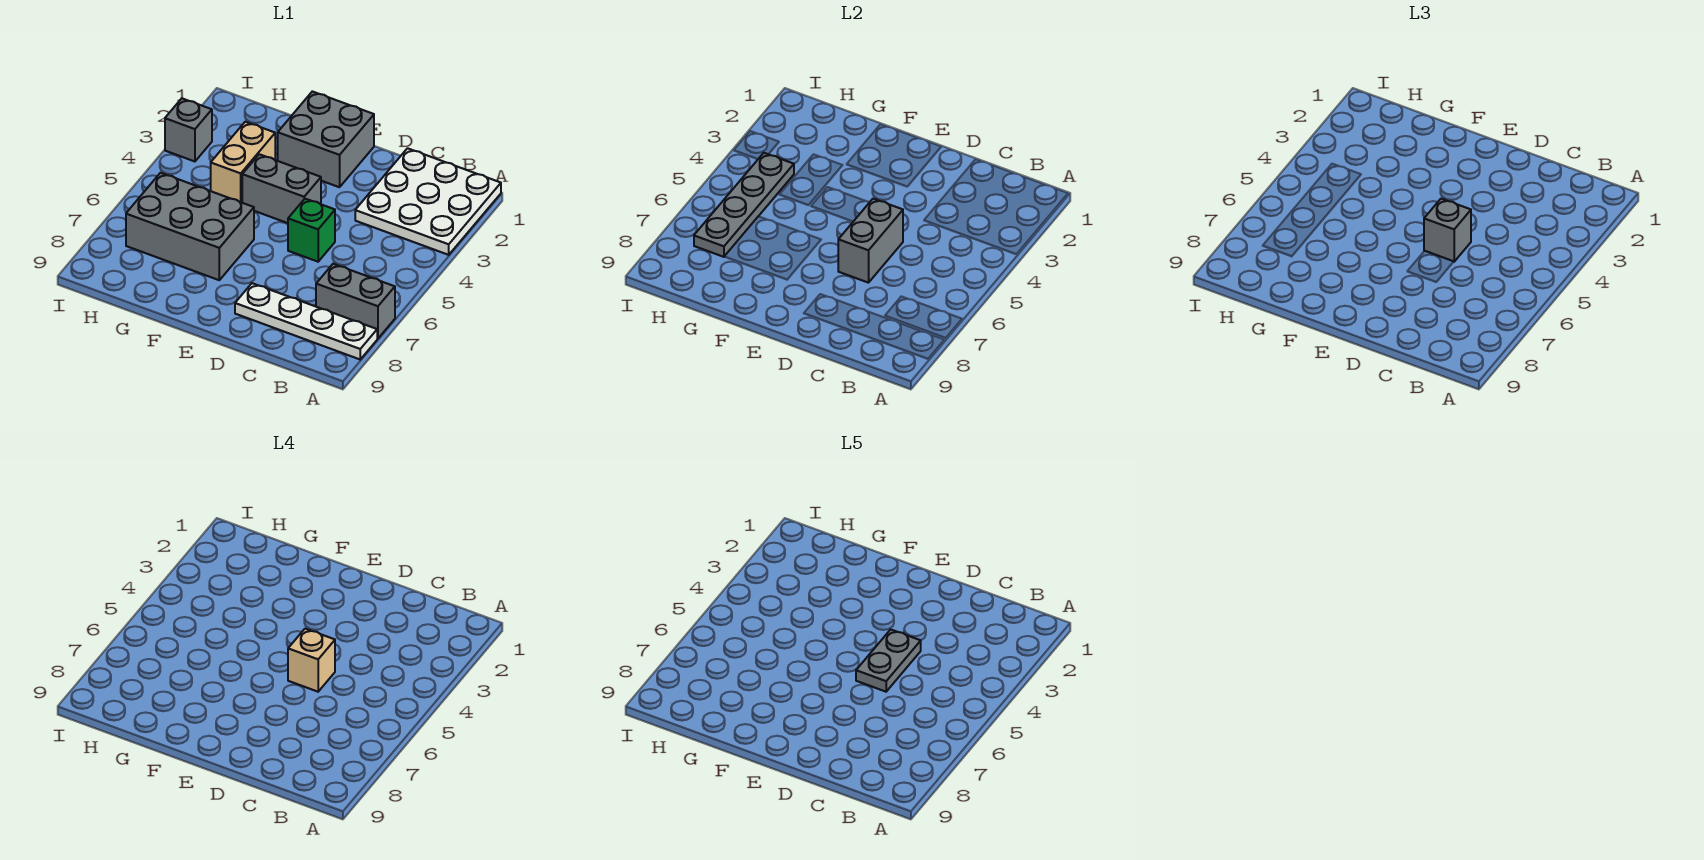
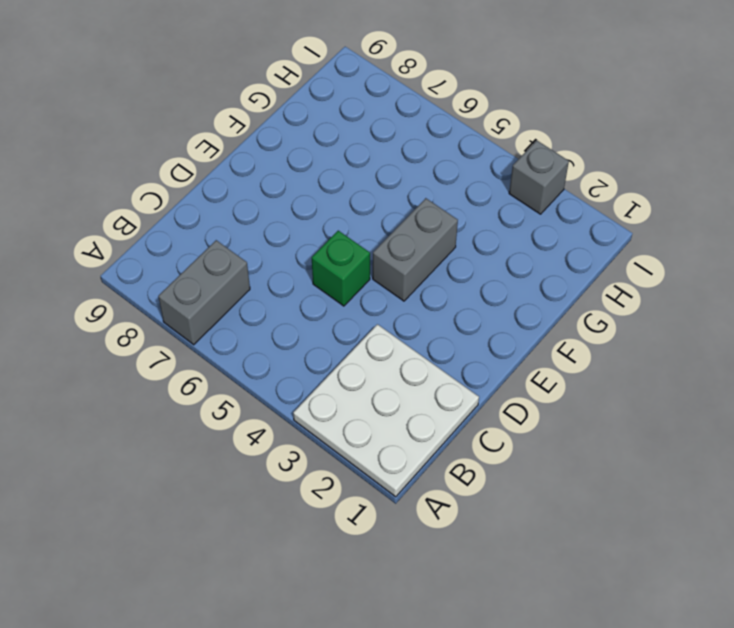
none -> white 1x4 plate [235,283,377,359]
none -> grey 2x2 brick [278,91,374,187]
none -> grey 2x3 brick [126,173,254,280]

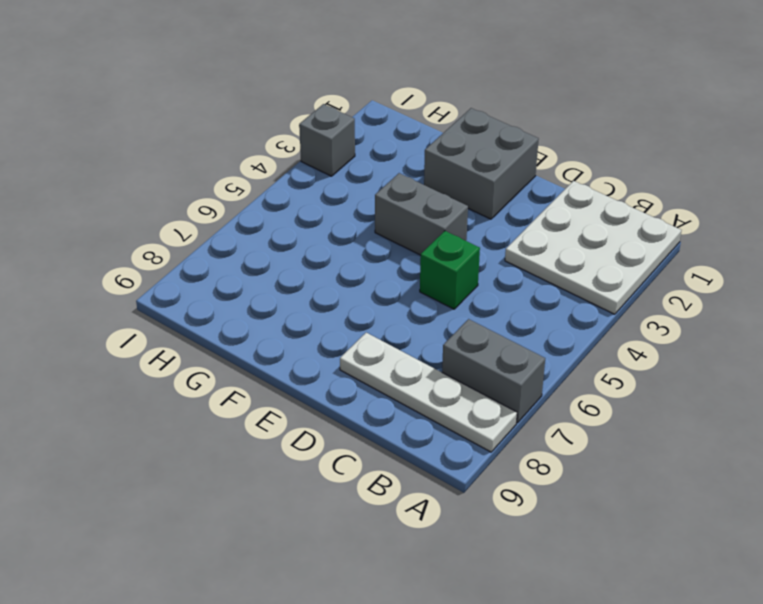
none -> grey 2x3 brick [126,173,254,280]
none -> tan 1x2 brick [211,122,275,203]
none -> grey 1x2 brick [838,199,903,283]

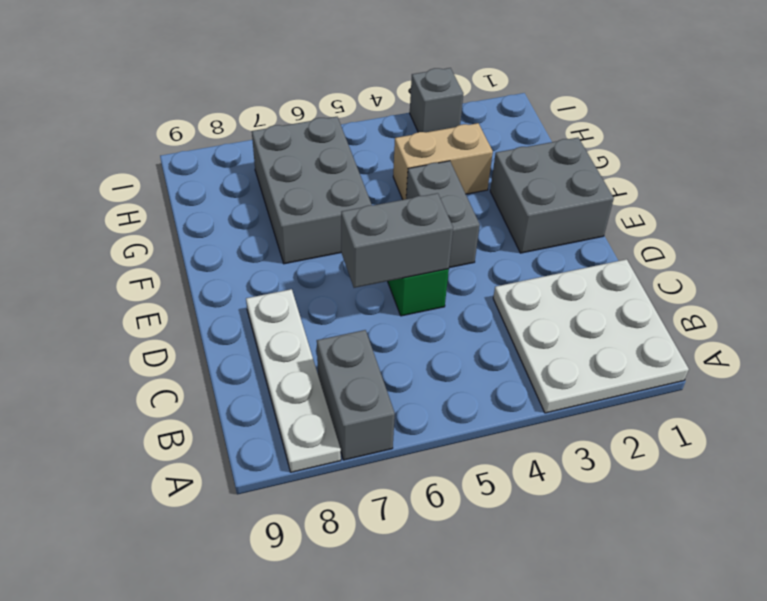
none -> grey 1x4 plate [694,153,794,257]
none -> grey 1x1 brick [1424,199,1471,262]
none -> tan 1x1 brick [288,629,335,692]

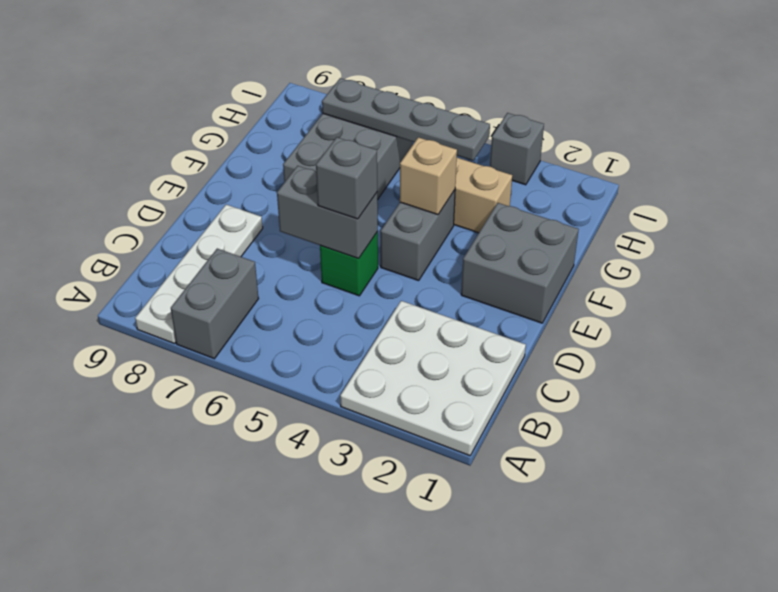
tan 1x1 brick [400,137,457,215] -> tan 1x1 brick moved to [288,629,335,692]
none -> grey 1x2 plate [856,630,921,692]

